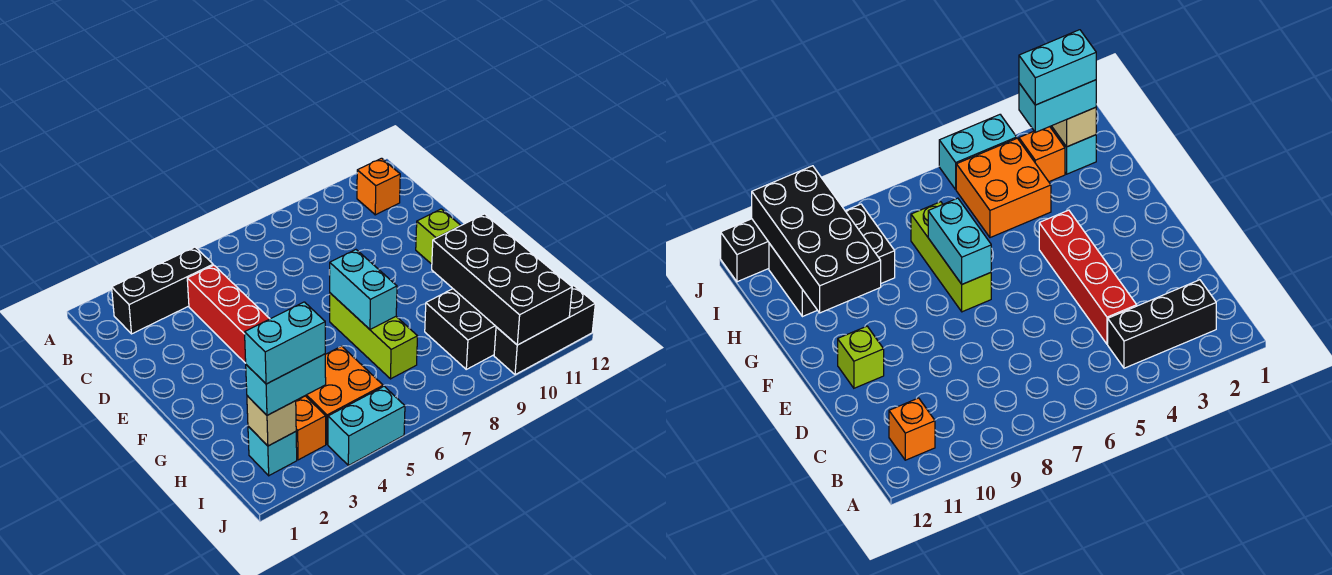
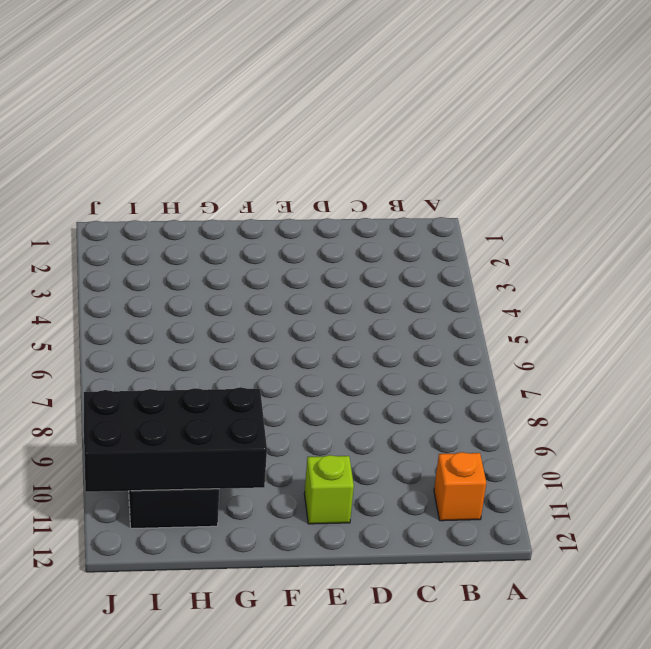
none -> black 1x3 brick [112,247,213,334]
none -> red 1x4 brick [187,265,270,363]
none -> lime 1x3 brick [330,293,418,379]

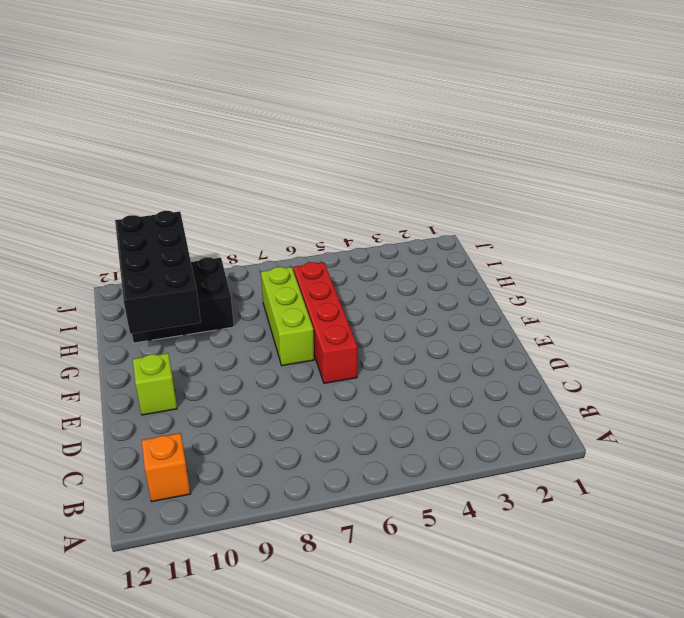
red 1x4 brick [294,262,357,383] -> red 1x4 brick moved to [187,265,270,363]
none -> black 1x3 brick [112,247,213,334]
none -> orange 2x2 brick [296,346,383,444]
none -> cyan 1x1 brick [248,426,297,476]

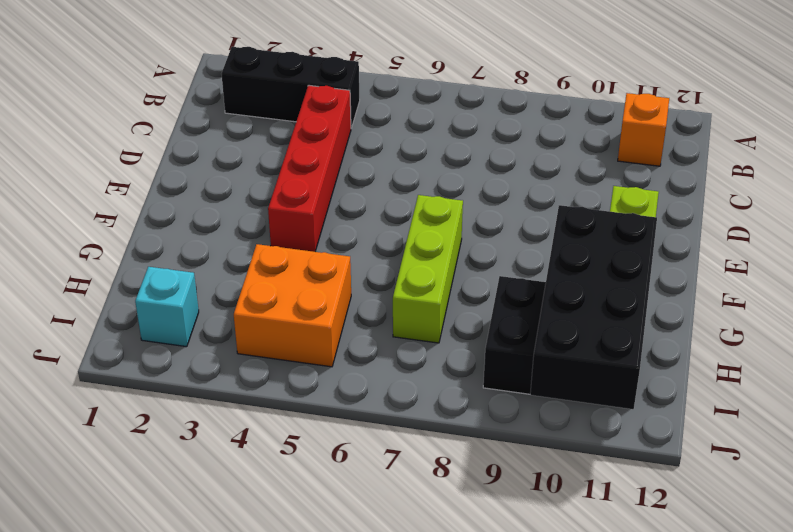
none -> orange 1x1 brick [296,396,326,460]
none -> cyan 1x2 brick [328,386,405,465]
none -> black 1x3 brick [494,286,595,375]

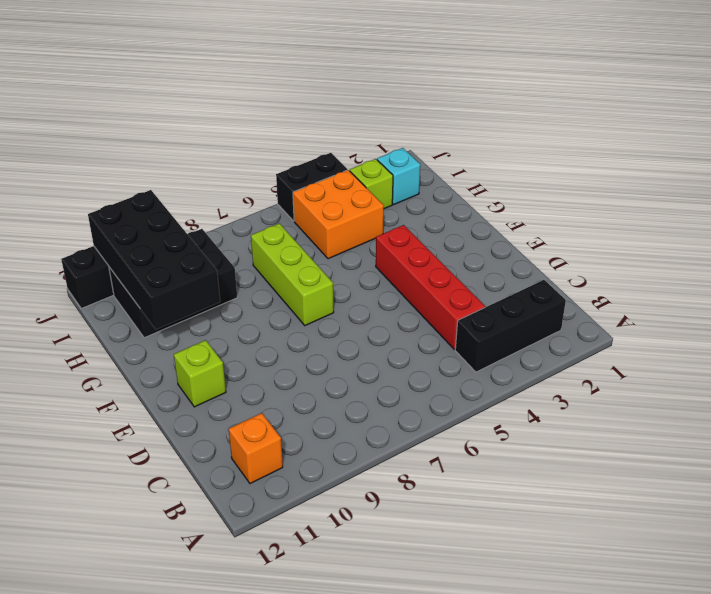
lime 1x1 brick [350,159,393,209] -> orange 1x1 brick [296,396,326,460]
black 1x2 brick [276,153,347,221] -> cyan 1x2 brick [328,386,405,465]
none -> cyan 1x2 brick [330,250,397,329]
none -> tan 1x1 brick [247,396,296,446]
none -> cyan 1x2 brick [246,354,326,415]

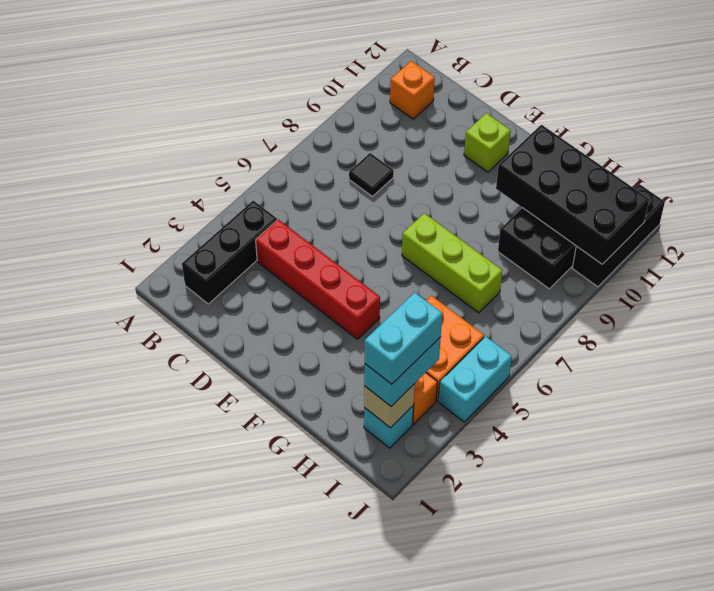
black 1x1 tile [349,153,394,196] -> none
none -> cyan 1x2 brick [330,250,397,329]

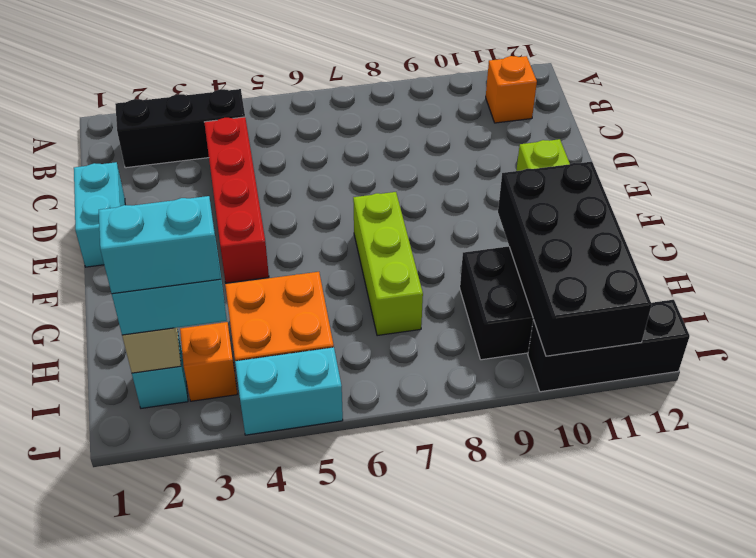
cyan 1x2 brick [74,162,125,267] -> cyan 1x2 brick moved to [330,250,397,329]

